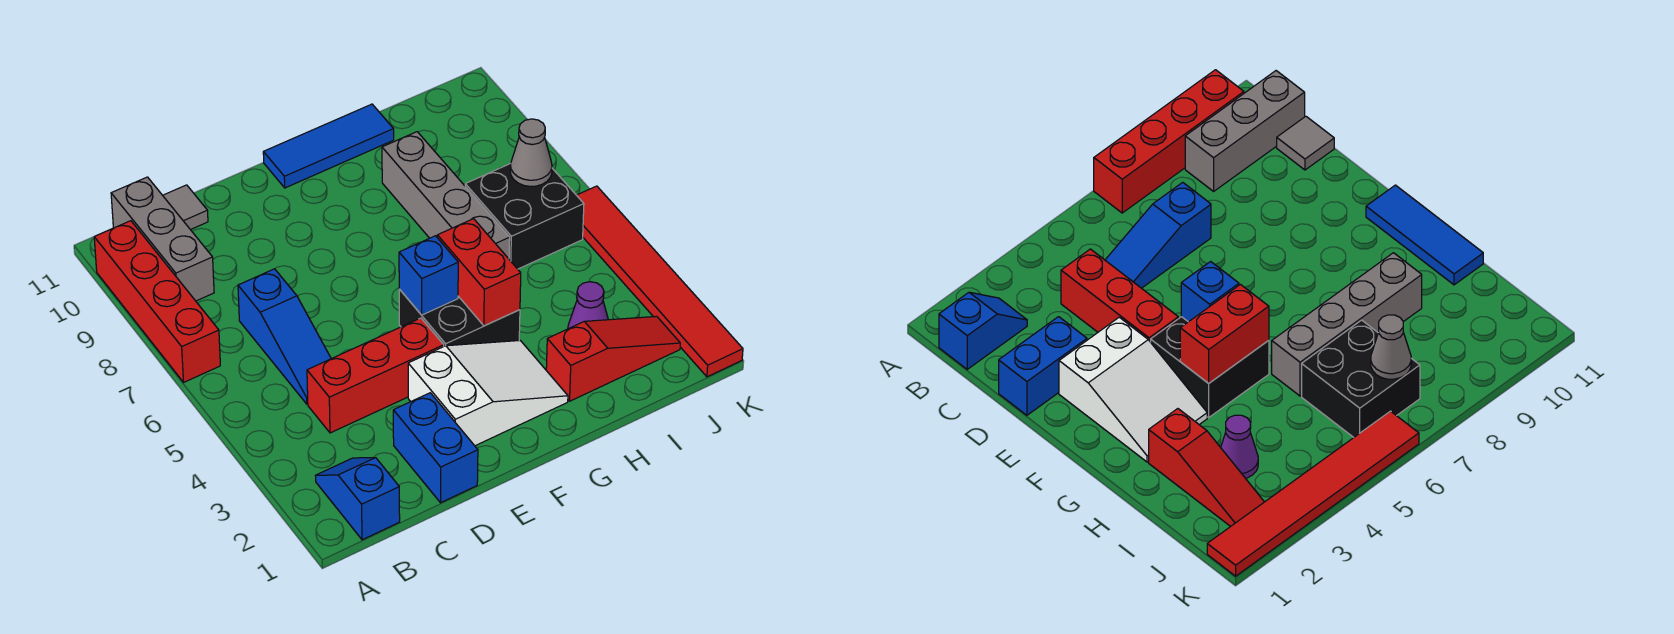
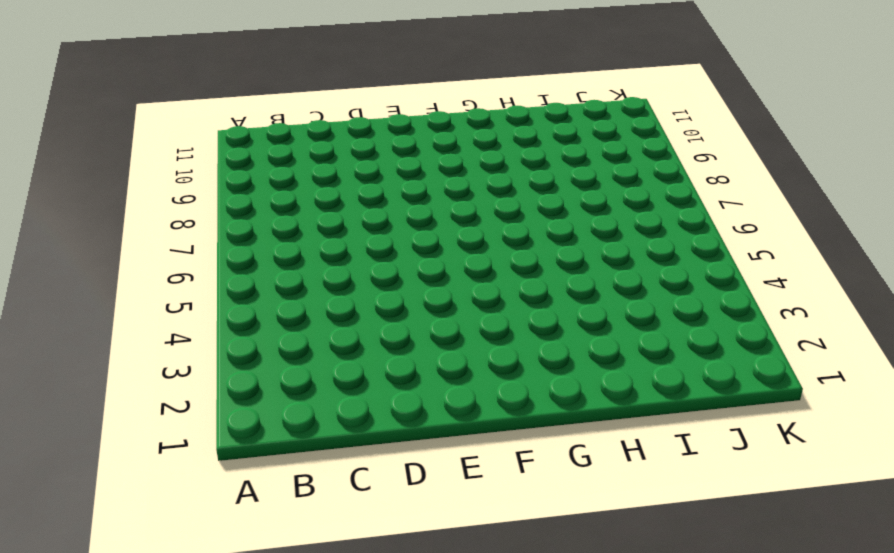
none -> red 1x4 brick [94,221,220,382]
none -> blue 1x2 slope [315,458,400,540]
none -> grey 1x3 brick [111,177,214,301]

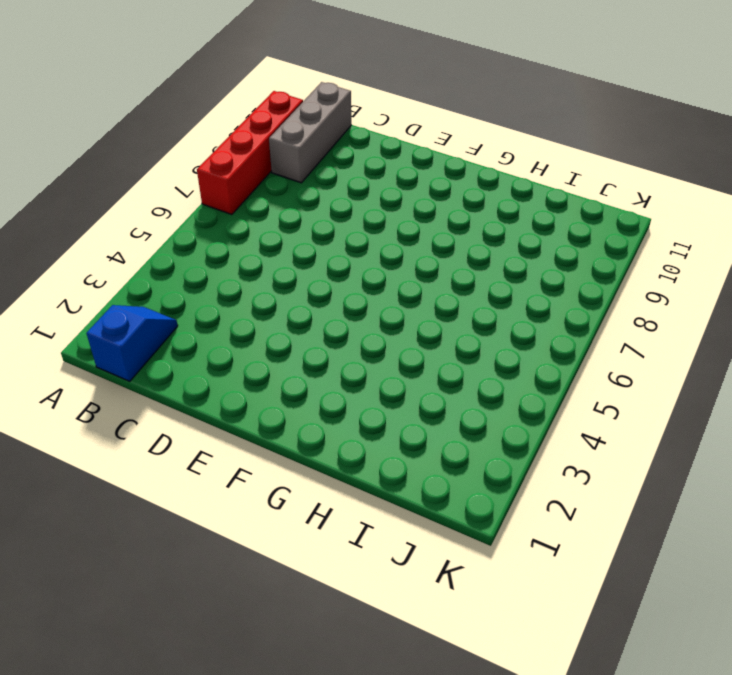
none -> red 1x3 brick [307,318,444,433]
none -> blue 1x3 slope [238,269,331,404]
none -> grey 1x1 tile [163,185,208,230]

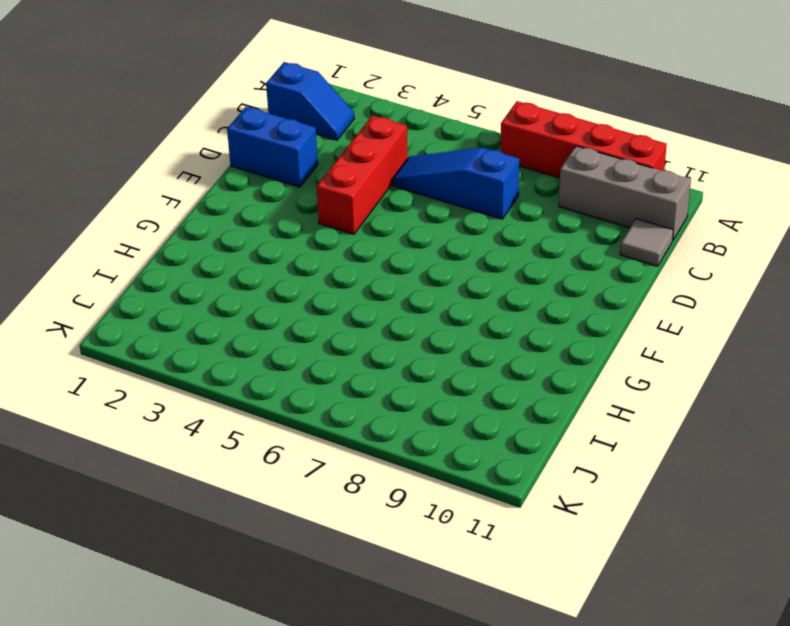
none -> white 2x3 slope [408,340,568,446]
none -> black 2x2 brick [399,289,520,346]
none -> blue 1x3 tile [263,104,394,188]

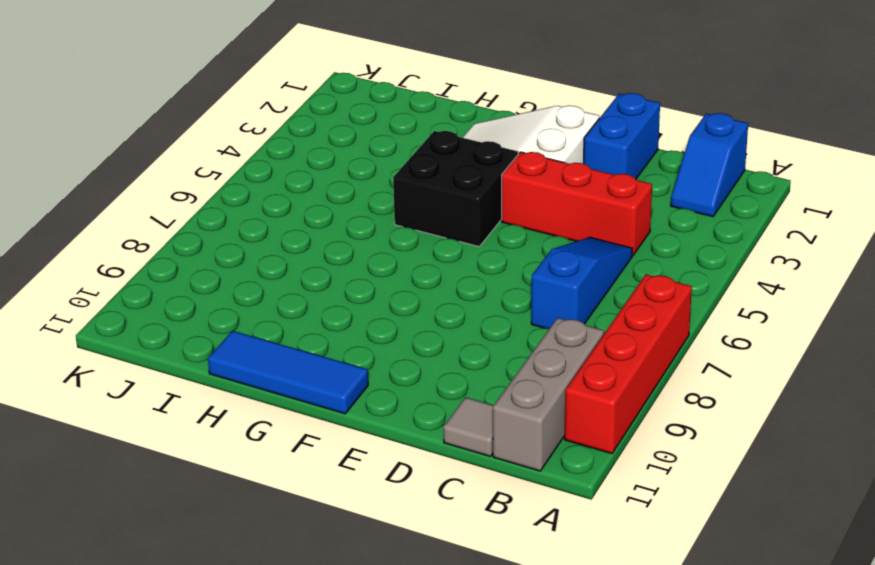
none -> red 1x3 slope [546,316,680,401]
none -> grey 1x4 brick [382,132,510,259]
none -> purple 1x1 cone [568,282,608,329]

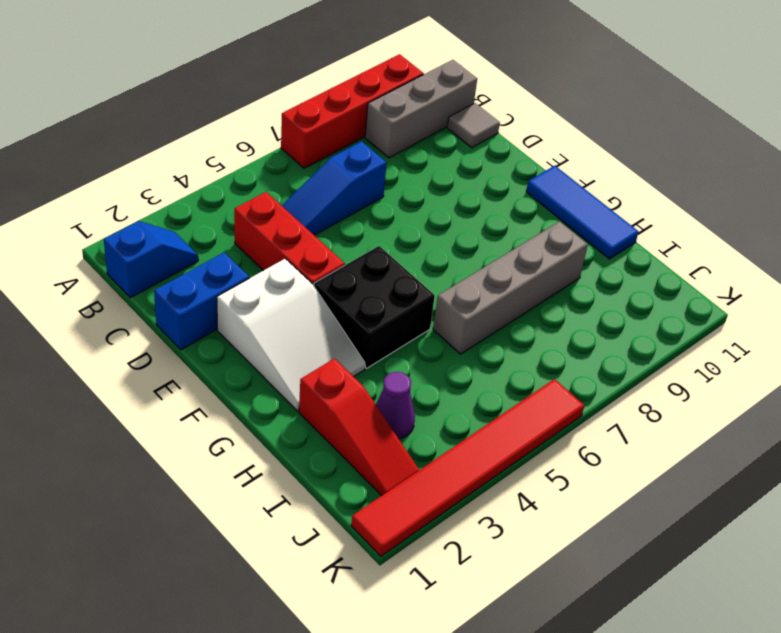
none -> black 2x2 brick [465,163,584,269]
none -> blue 1x1 brick [399,236,458,315]
none -> red 1x2 brick [437,219,521,326]

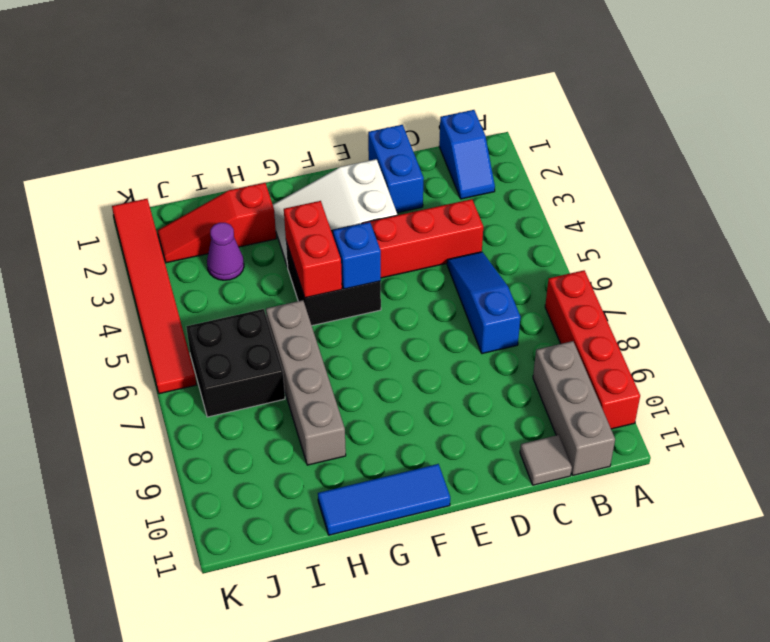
none -> grey 1x1 cone [510,119,552,186]

